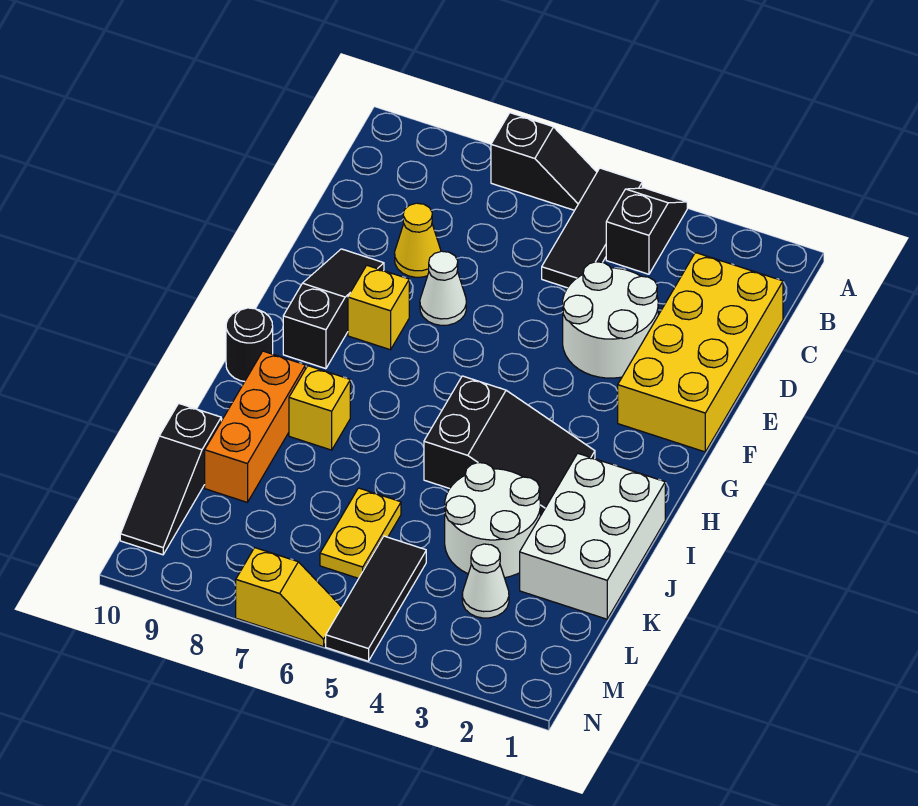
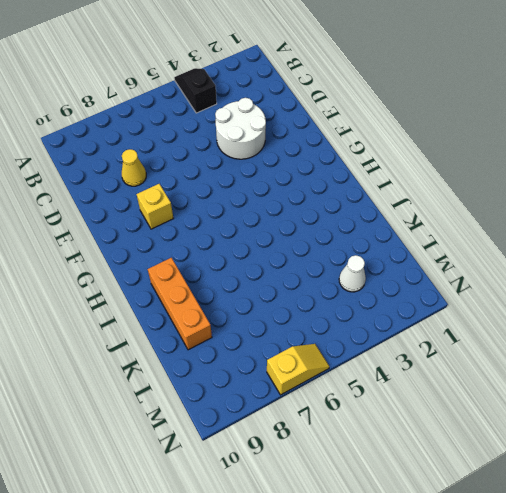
none -> black 1x3 tile [542,168,642,288]
none -> black 1x2 slope [491,113,597,210]
none -> yellow 2x4 brick [618,253,783,452]

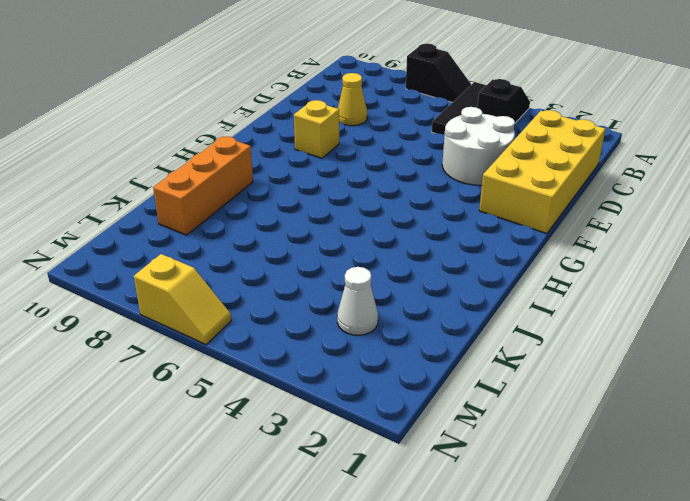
none -> white 1x1 cone [420,251,466,325]
none -> black 1x3 slope [283,249,384,369]
none -> black 2x3 slope [424,376,595,516]

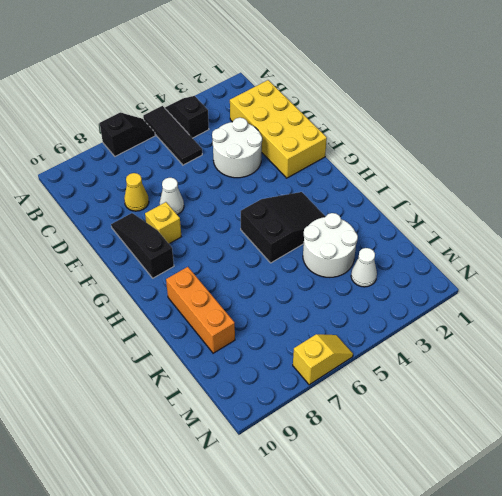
none -> black 1x1 round brick [226,308,273,382]
none -> white 2x3 brick [520,453,665,619]
none -> yellow 1x1 brick [289,366,350,450]

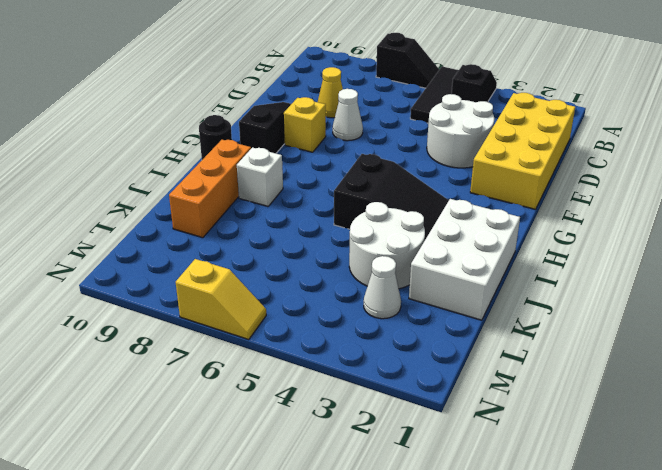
white 1x1 brick [237,147,283,206] -> yellow 1x1 brick [289,366,350,450]
none -> yellow 1x2 plate [320,488,401,578]
none -> black 1x3 slope [120,403,221,555]
none -> black 1x3 tile [326,536,426,661]

